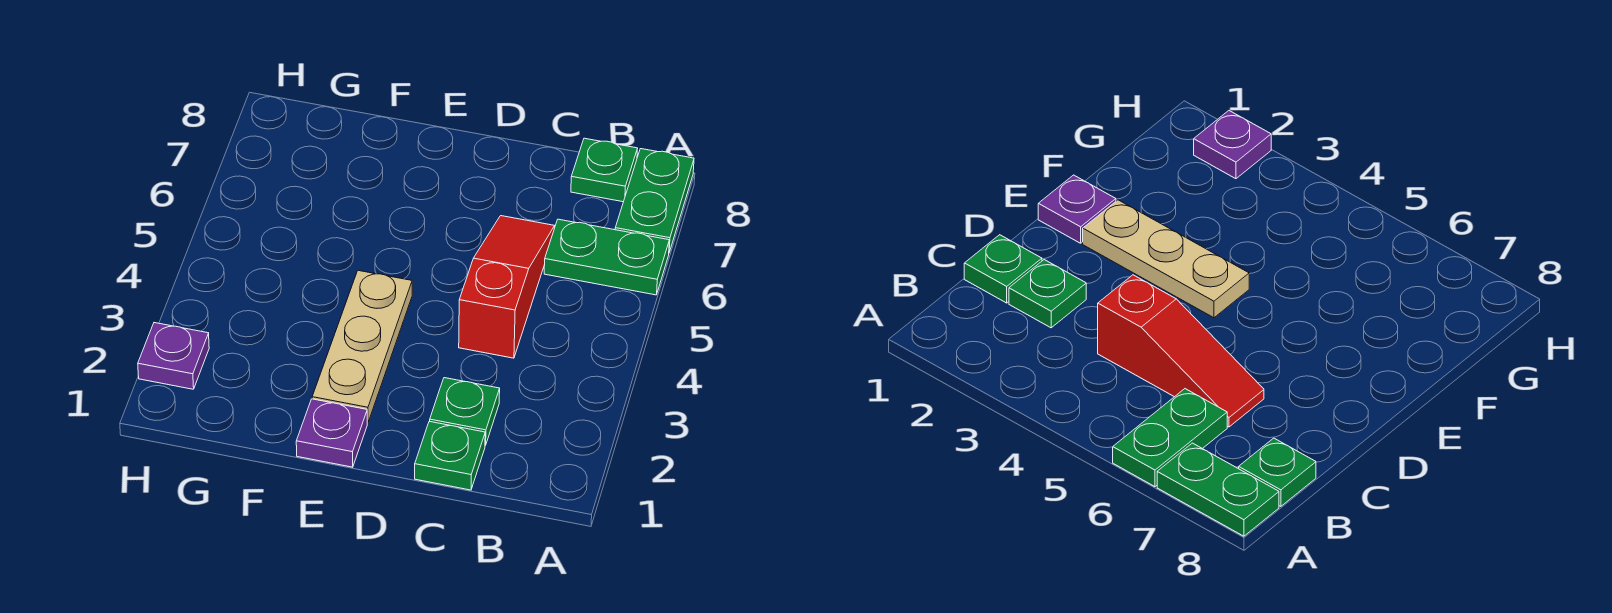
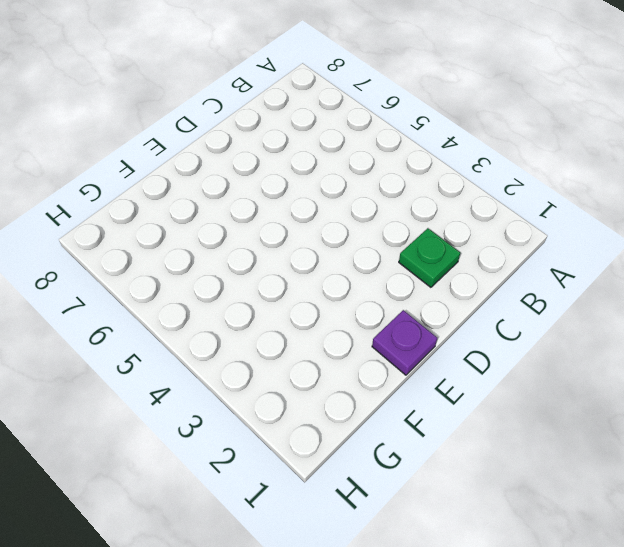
none -> green 1x2 plate [544,219,669,295]
none -> green 1x2 plate [615,149,694,252]

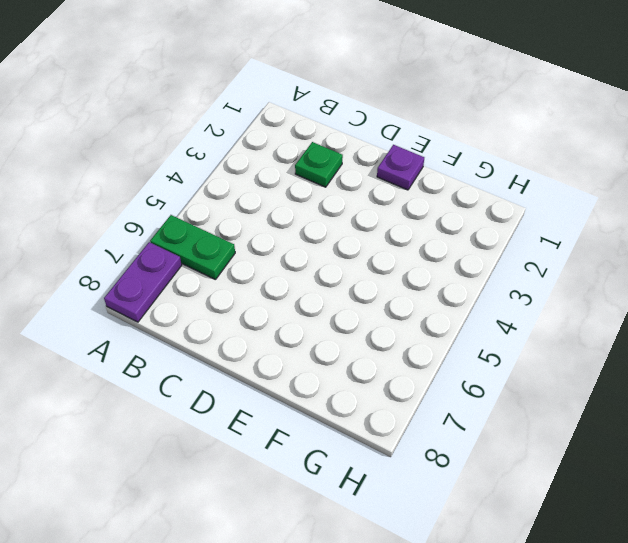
purple 1x2 plate [104,242,182,322] -> green 1x2 plate [615,149,694,252]
none -> green 1x1 plate [571,138,638,202]
none -> green 1x1 plate [415,421,485,490]

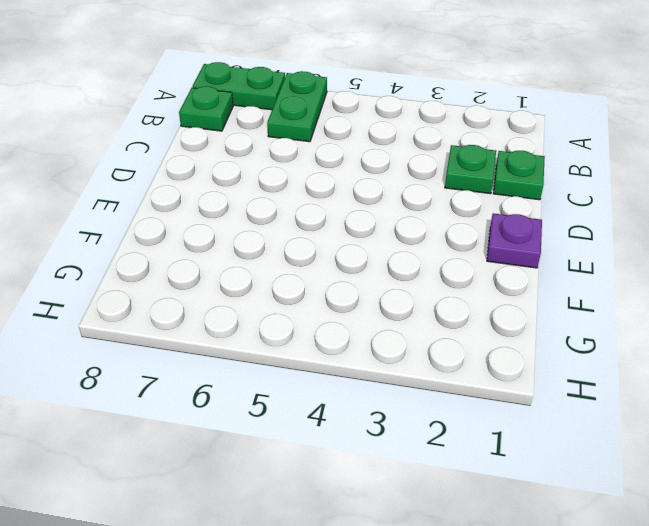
none -> red 1x3 slope [459,216,555,358]
none -> tan 1x3 plate [312,270,412,423]

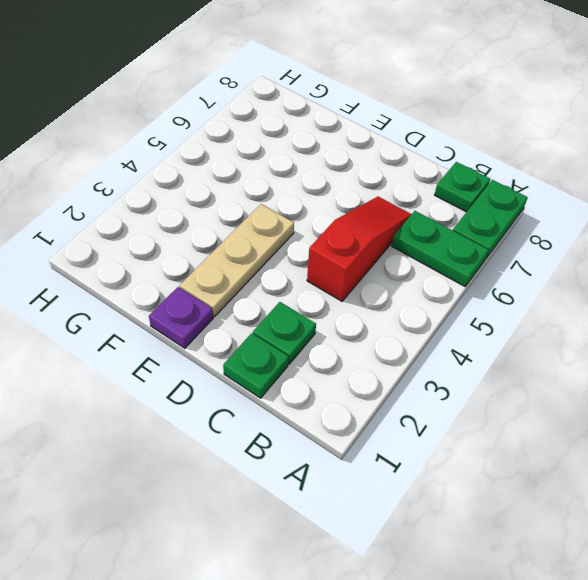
none -> purple 1x1 plate [138,323,209,389]

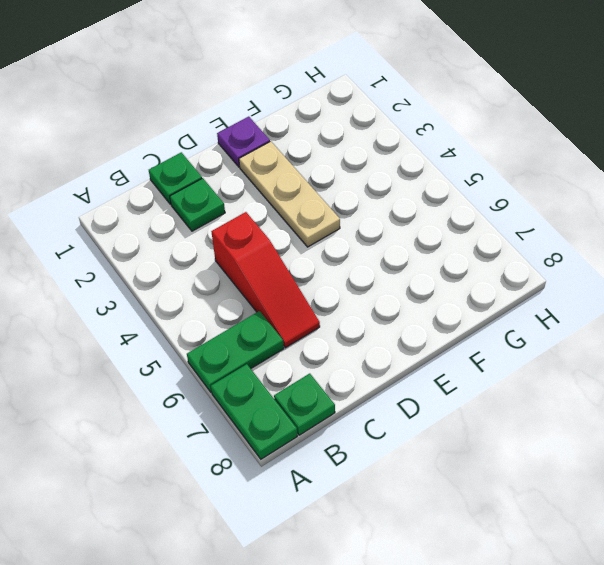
none -> purple 1x1 plate [138,323,209,389]

